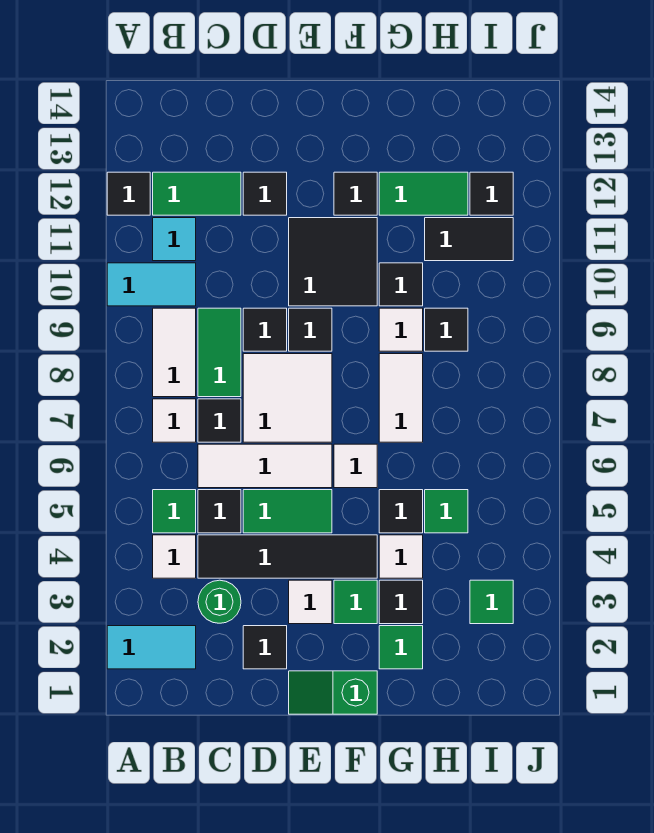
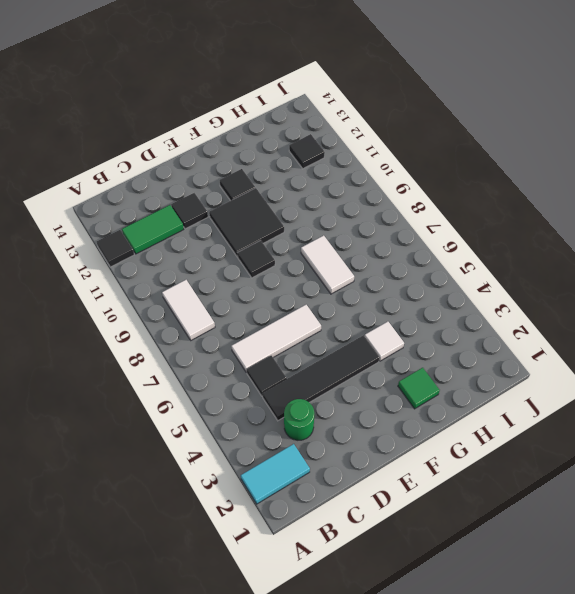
none -> cyan 1x2 tile [107,263,196,306]
none -> white 1x1 tile [153,535,196,578]
none -> green 1x1 tile [153,490,196,533]
none -> white 1x1 tile [153,399,196,442]

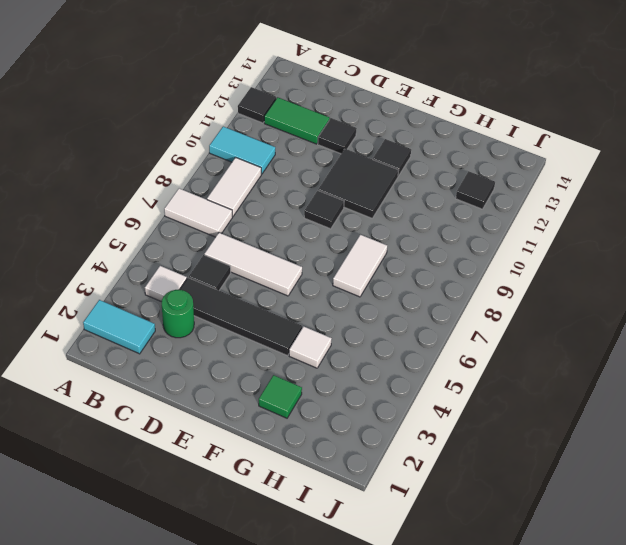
white 1x2 tile [164,188,232,237] -> white 1x1 tile [153,399,196,442]
none -> green 1x1 tile [153,490,196,533]
none -> cyan 1x1 tile [153,218,196,261]
none -> black 1x1 tile [198,399,241,442]
none -> green 1x2 tile [198,308,241,397]

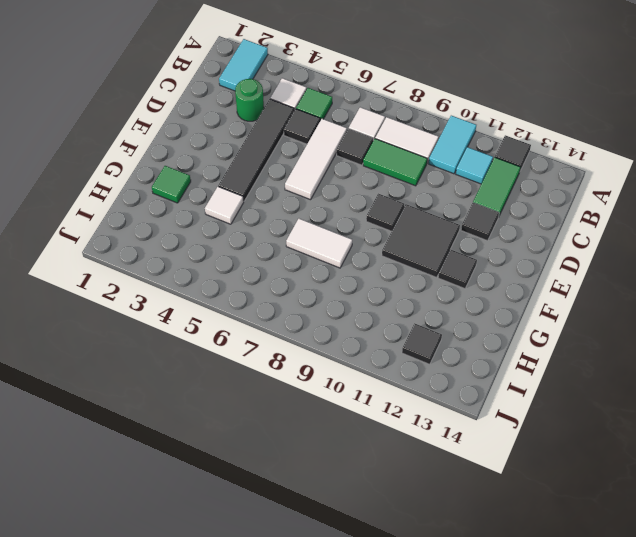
none -> black 1x1 tile [243,626,287,669]
none -> green 1x2 tile [243,490,332,533]
none -> white 2x2 tile [243,354,332,442]
none -> black 1x1 tile [243,308,287,351]

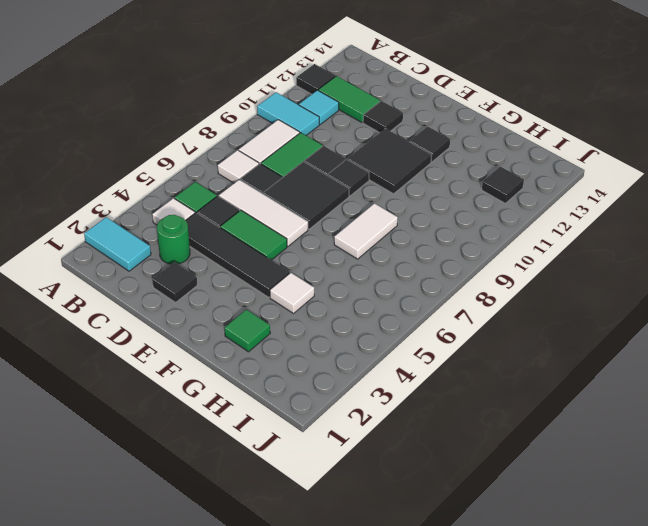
black 2x2 tile [263,162,349,229] -> white 2x2 tile [243,354,332,442]
none -> green 1x2 slope [289,671,377,714]
none -> white 1x1 tile [289,580,332,624]
none -> green 1x1 tile [334,580,377,624]
none -> white 1x1 tile [334,444,377,488]

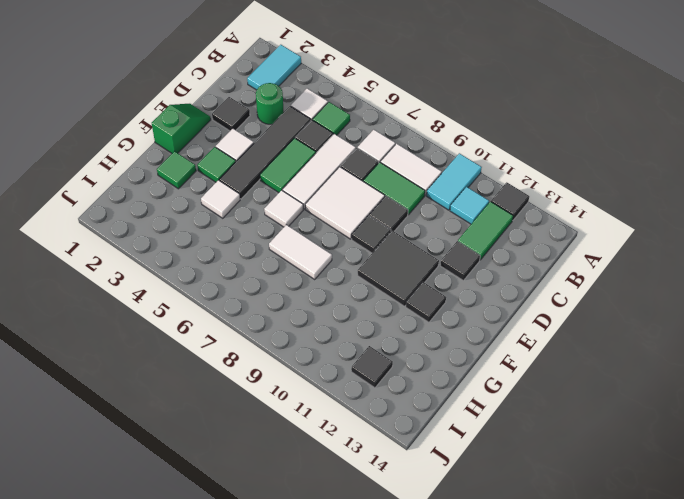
none -> black 1x1 tile [379,580,423,624]
none -> black 1x1 tile [379,490,423,533]
none -> white 1x1 tile [379,308,423,351]
none -> black 1x1 tile [379,263,423,306]

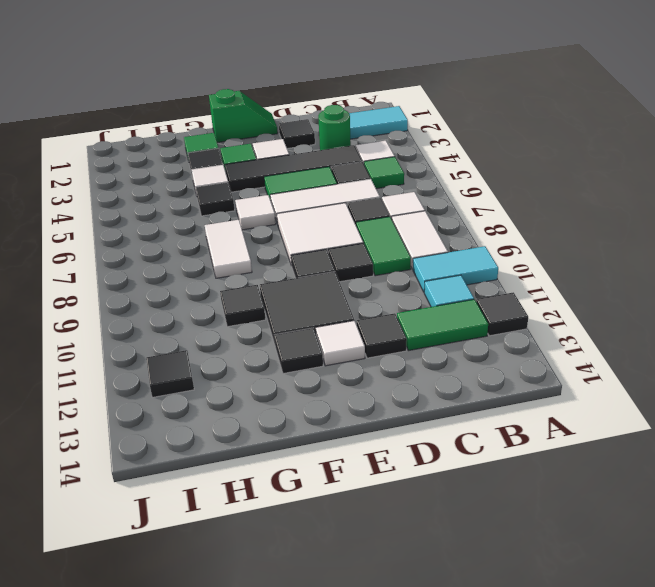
white 1x1 tile [316,321,365,366] -> white 1x1 tile moved to [379,308,423,351]
none -> green 1x2 tile [379,172,468,215]
none -> green 1x1 tile [425,490,468,533]
none -> black 1x1 tile [425,308,468,351]
none -> black 1x2 tile [425,218,513,261]

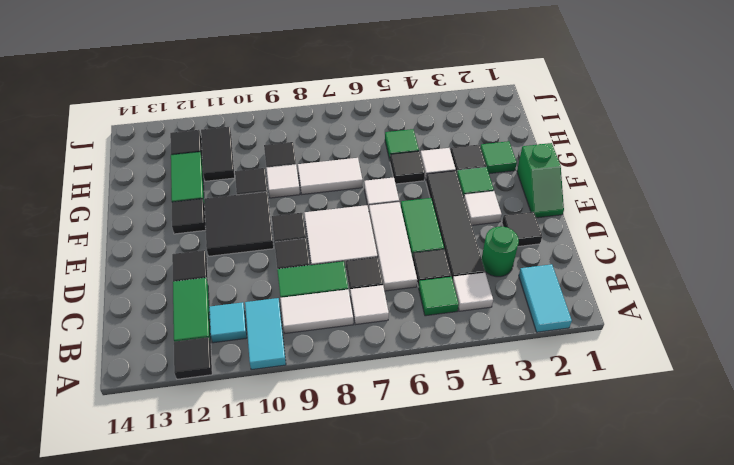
none -> green 1x1 tile [470,580,513,624]

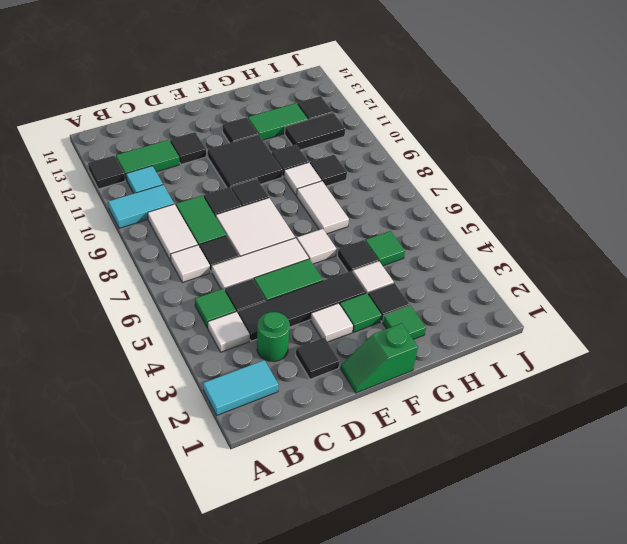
none -> green 1x1 tile [470,580,513,624]

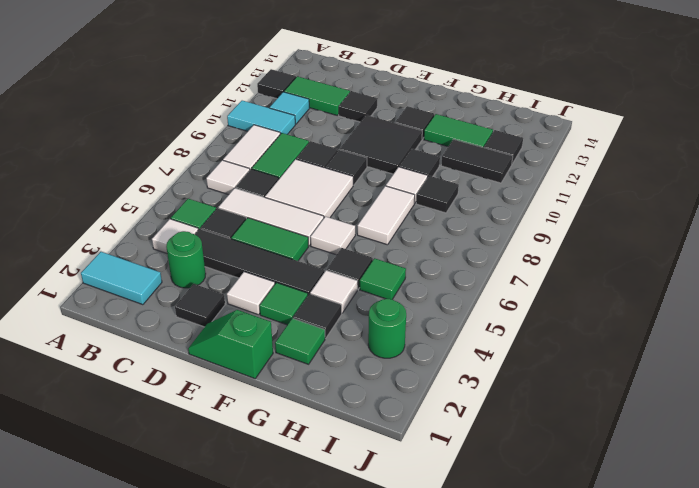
green 1x1 round brick [368,299,406,358] -> green 1x1 tile [470,580,513,624]

